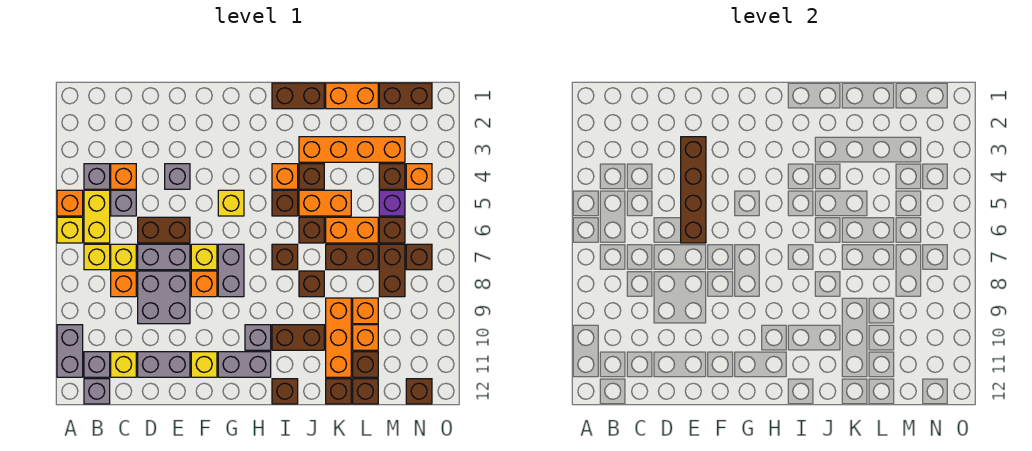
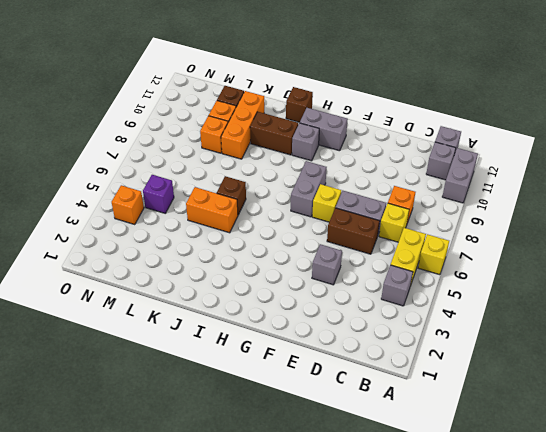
none -> orange 1x1 brick [57,190,83,216]
none -> yellow 1x1 brick [84,244,110,270]
none -> orange 1x1 brick [111,164,136,189]
none -> grey 1x1 brick [111,190,136,216]

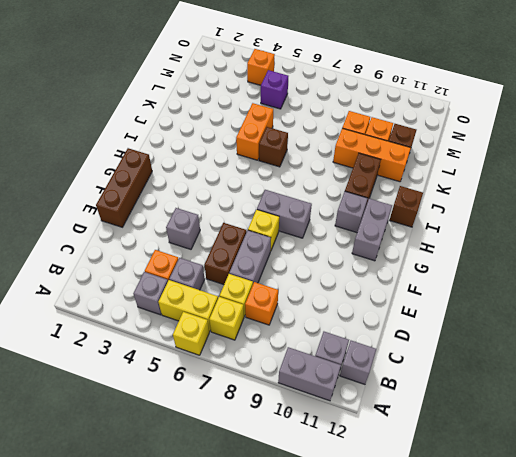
brown 1x3 brick [96,148,152,227] -> none
none -> orange 1x1 brick [57,190,83,216]
none -> yellow 1x1 brick [111,352,136,377]
none -> grey 2x2 brick [138,271,190,324]
none -> grey 1x2 brick [138,352,190,377]

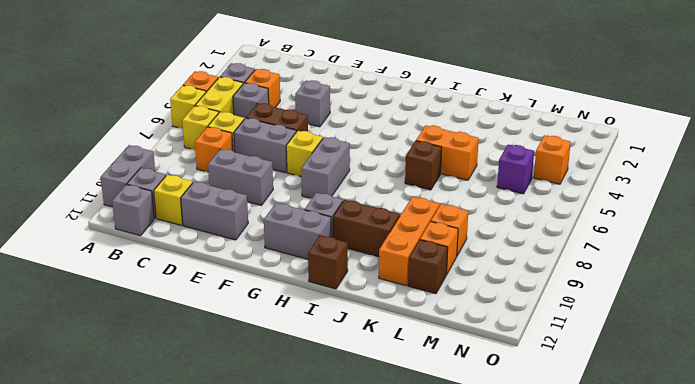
grey 1x2 brick [208,149,273,205] -> grey 2x2 brick [138,271,190,324]
none -> orange 1x1 brick [191,271,217,297]
none -> yellow 1x1 brick [191,352,217,377]
none -> yellow 1x1 brick [218,190,244,216]
none -> brown 1x2 brick [272,83,324,109]

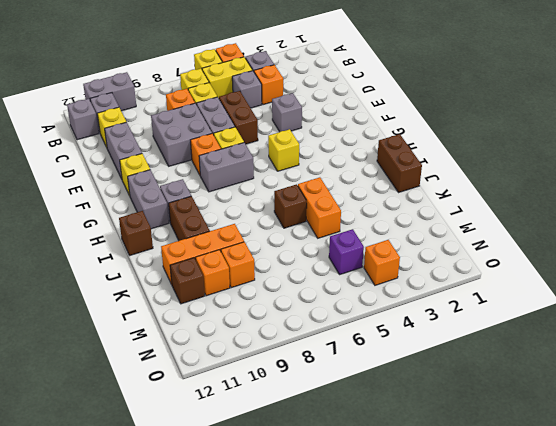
none -> orange 1x1 brick [272,164,298,189]
none -> brown 1x1 brick [272,190,298,216]
none -> brown 1x1 brick [272,244,298,270]
none -> orange 1x4 brick [299,137,405,162]

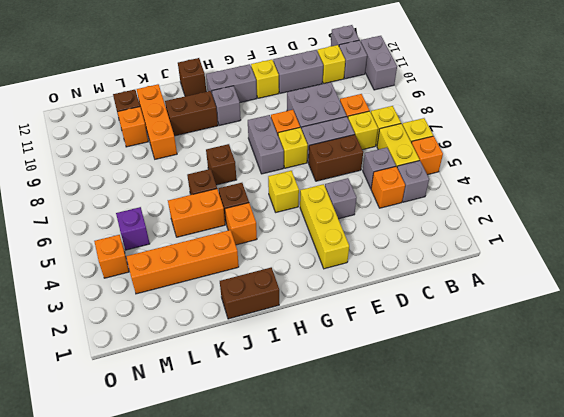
yellow 1x3 brick [300,184,349,269] -> none
none -> brown 1x1 brick [299,164,324,189]
none -> brown 1x1 brick [299,271,324,297]
none -> orange 1x2 brick [326,83,378,109]
none -> orange 1x2 brick [326,217,378,243]

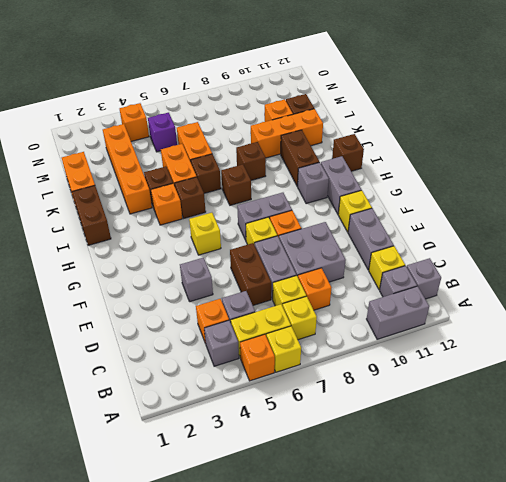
none -> brown 1x2 brick [326,244,378,270]
none -> brown 1x1 brick [326,379,351,404]
none -> orange 1x1 brick [353,298,378,324]
none -> brown 1x1 brick [353,379,378,404]

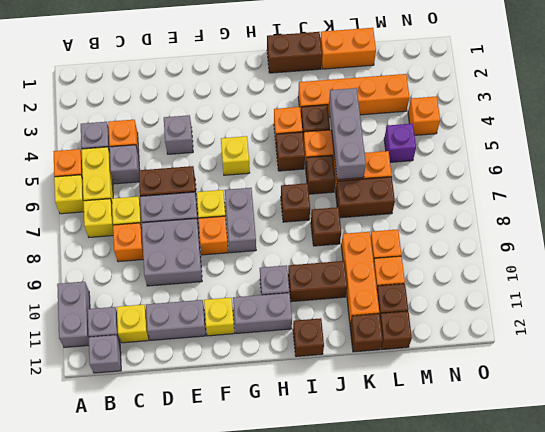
grey 1x3 brick [329,88,366,180] -> none
none -> brown 1x2 brick [379,83,432,109]
none -> brown 1x1 brick [379,164,405,189]
none -> brown 1x1 brick [379,217,405,243]
none -> brown 1x2 brick [379,244,405,297]

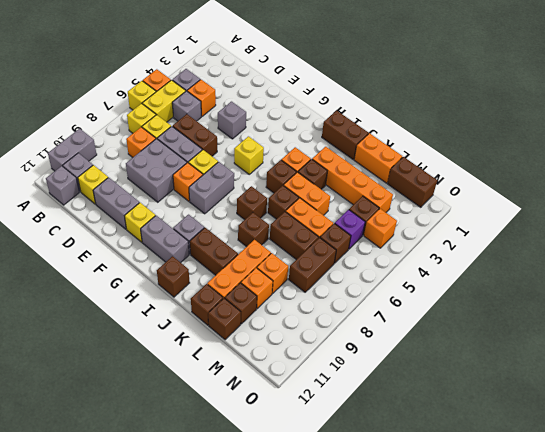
none -> brown 1x1 brick [406,244,432,270]
none -> brown 1x1 brick [406,379,432,404]
none -> brown 1x4 brick [681,137,706,243]

